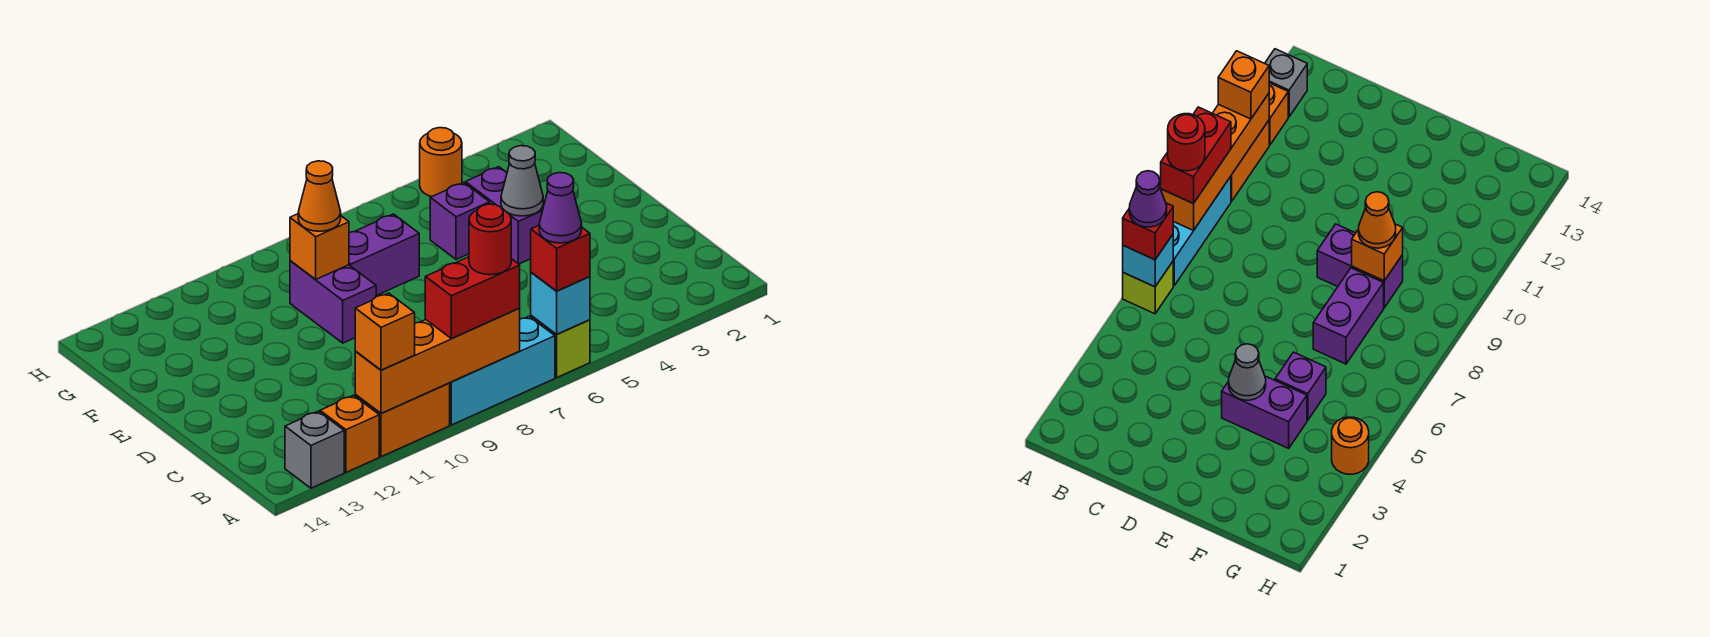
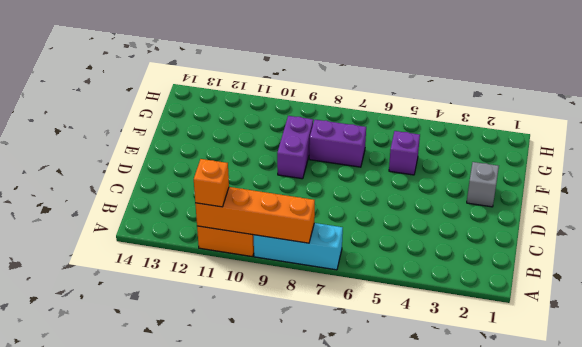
grey 1x1 brick [467,162,499,207] -> grey 1x1 brick moved to [285,411,344,488]
none -> lime 1x1 brick [531,316,590,377]
none -> orange 1x1 brick [320,395,379,472]
none -> purple 1x2 brick [465,167,545,264]

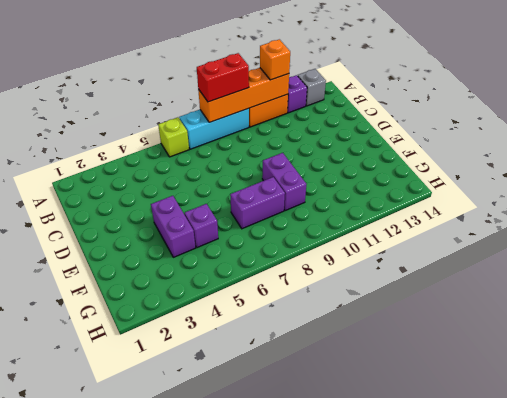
purple 1x1 brick [287,75,307,113] -> orange 1x1 brick [320,395,379,472]
none -> orange 1x1 round brick [420,128,462,197]
none -> cyan 1x1 brick [531,272,590,334]
none -> grey 1x1 cone [501,146,543,216]

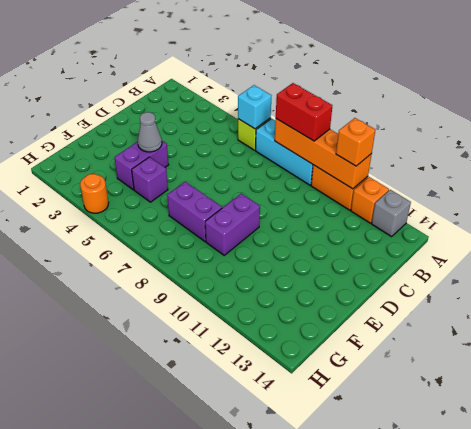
none -> orange 1x1 brick [290,214,349,280]
none -> red 1x1 brick [531,226,590,291]
none -> orange 1x1 cone [298,161,341,231]

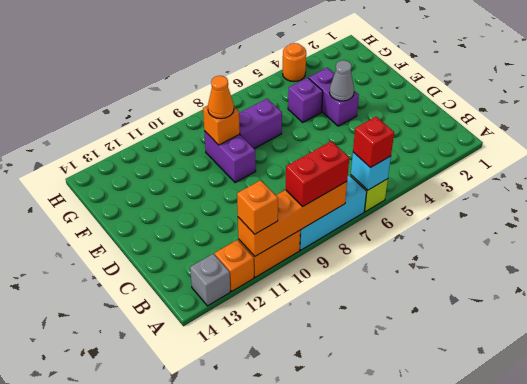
none -> purple 1x1 cone [539,173,582,243]
none -> red 1x1 round brick [469,204,511,275]

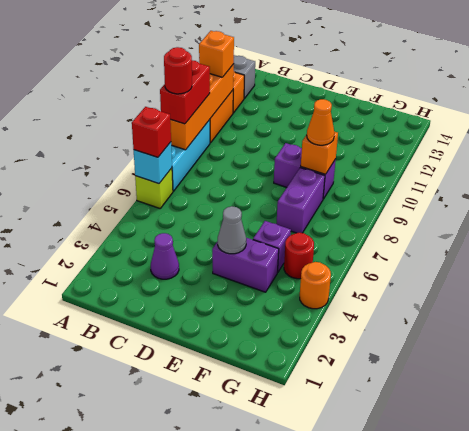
purple 1x1 cone [151,233,179,279] -> purple 1x1 cone moved to [539,173,582,243]
red 1x1 round brick [284,233,314,279] -> none

